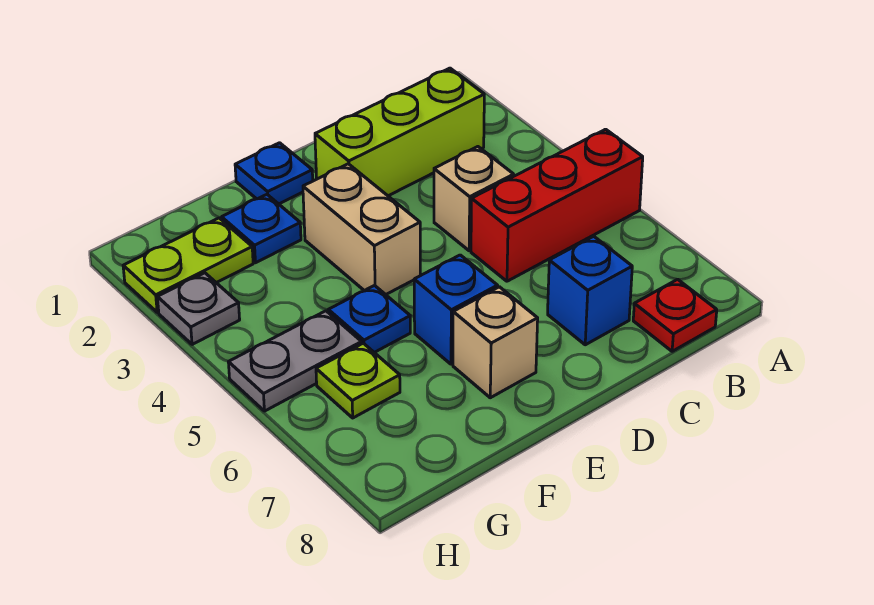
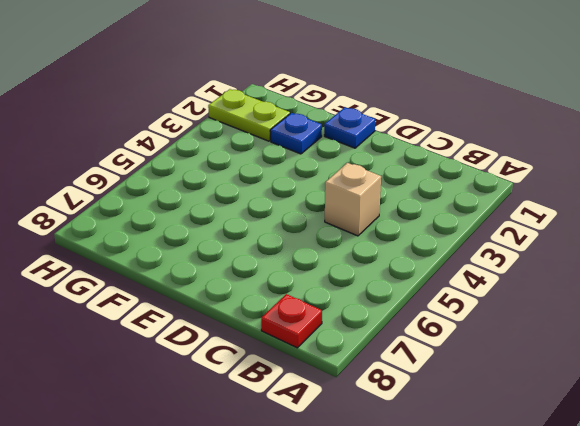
none -> red 1x3 brick [471,129,643,281]
none -> lime 1x3 brick [315,68,484,196]
none -> blue 1x1 brick [548,236,632,345]

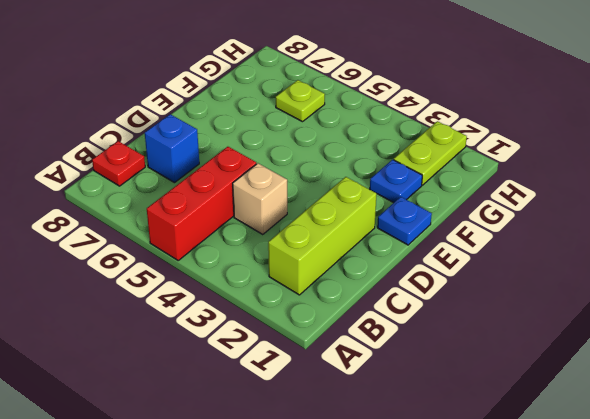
none -> tan 1x2 brick [303,164,420,295]
none -> blue 1x1 brick [414,255,498,364]
none -> tan 1x1 brick [453,287,538,398]

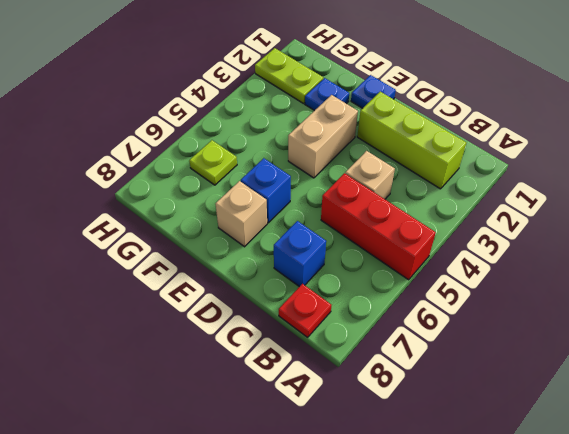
none -> blue 1x1 plate [328,286,410,352]
none -> grey 1x2 plate [228,311,362,411]
none -> grey 1x1 plate [157,273,240,345]

